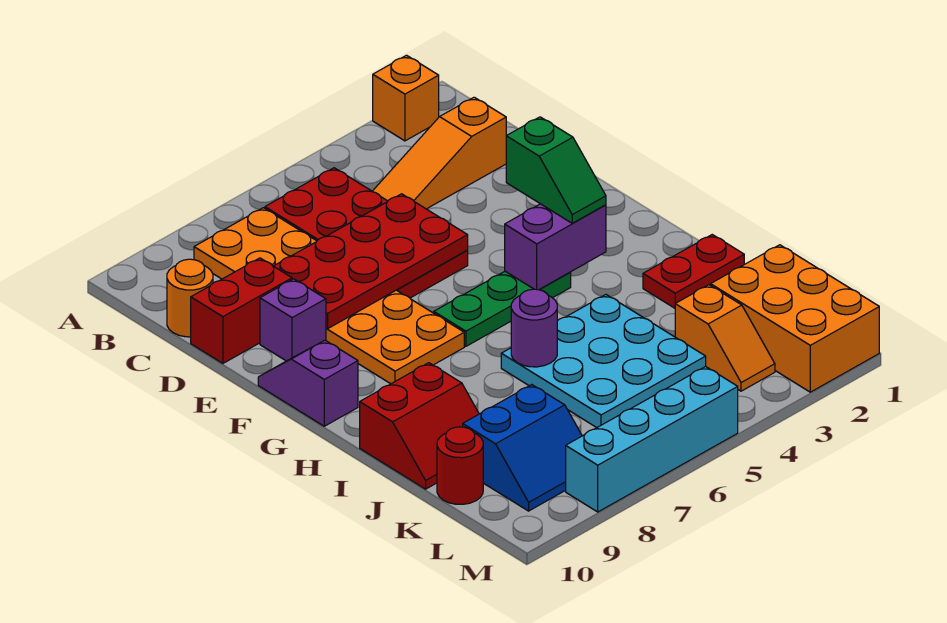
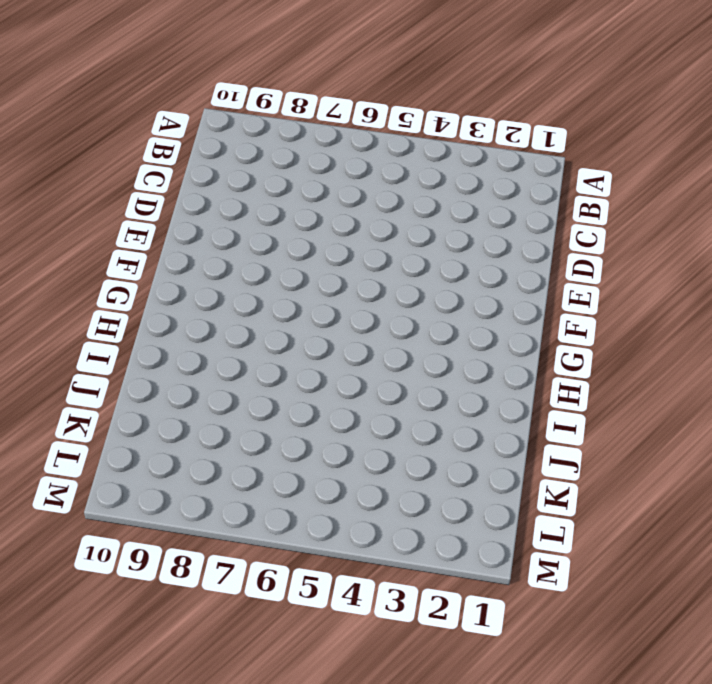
none -> orange 1x1 brick [373,55,439,141]
none -> red 2x4 plate [265,168,468,298]
none -> orange 2x6 plate [194,208,464,384]

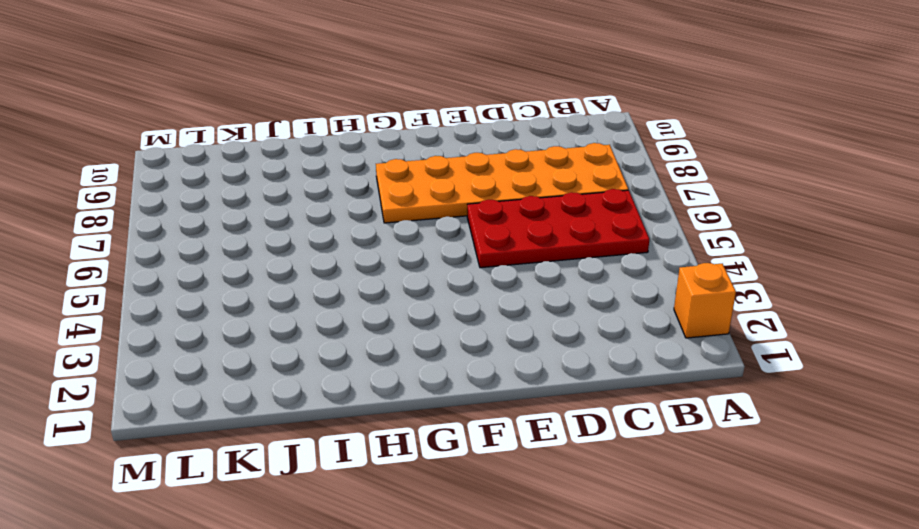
none -> orange 1x3 slope [372,97,506,209]
none -> orange 1x1 round brick [167,259,213,337]
none -> red 1x2 brick [191,258,292,363]

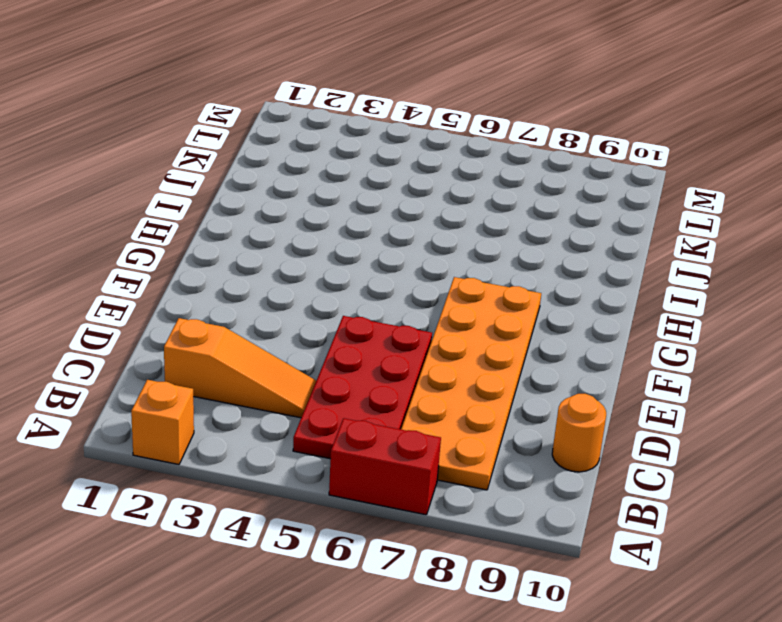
red 1x2 brick [329,418,441,515] -> red 1x2 brick moved to [191,258,292,363]
none -> purple 1x1 brick [260,279,326,361]
none -> purple 1x2 slope [258,340,358,426]
none -> green 1x3 plate [434,271,571,346]

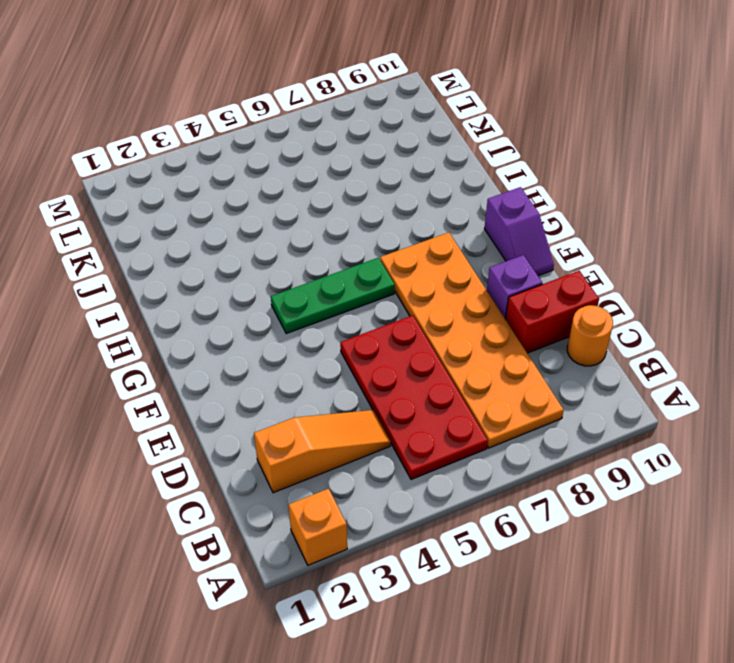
none -> red 1x2 plate [643,235,744,308]
none -> cyan 3x3 plate [501,295,706,428]
none -> red 2x2 slope [360,363,479,489]

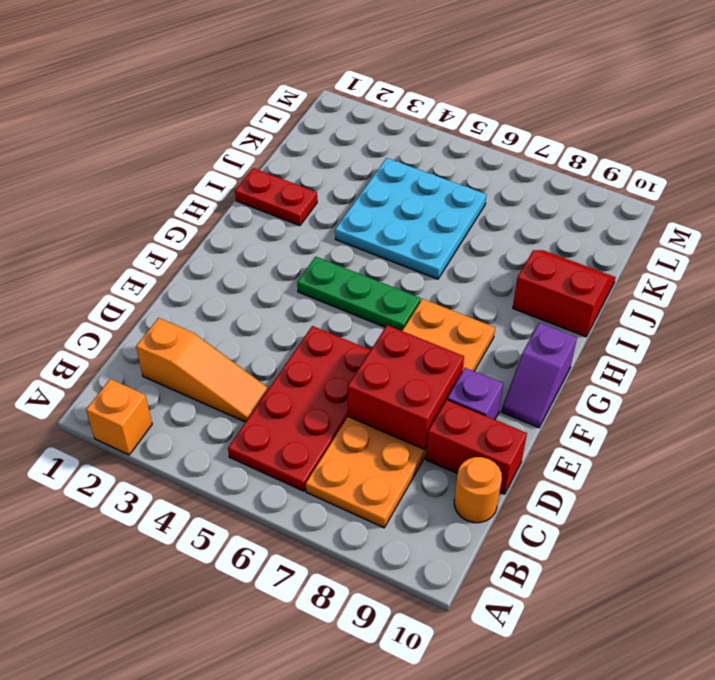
red 2x2 brick [347,325,464,450] -> red 2x4 plate [274,194,468,329]
none -> orange 2x3 brick [711,245,879,392]
none -> orange 1x2 slope [675,285,775,391]
none -> blue 2x2 slope [463,385,582,511]

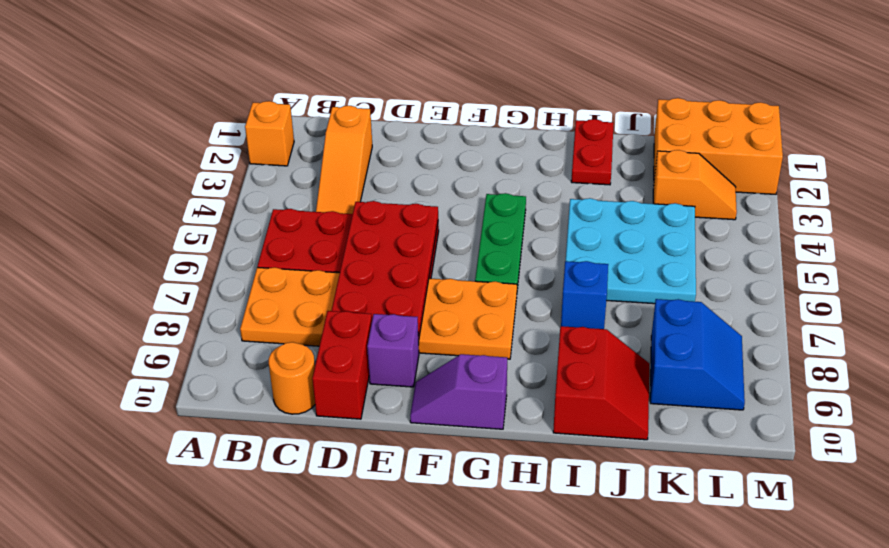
blue 1x1 brick [561,261,608,329] -> none
none -> red 1x1 round brick [437,427,483,504]
none -> cyan 1x4 brick [566,367,738,512]
none -> purple 1x2 brick [505,204,606,290]

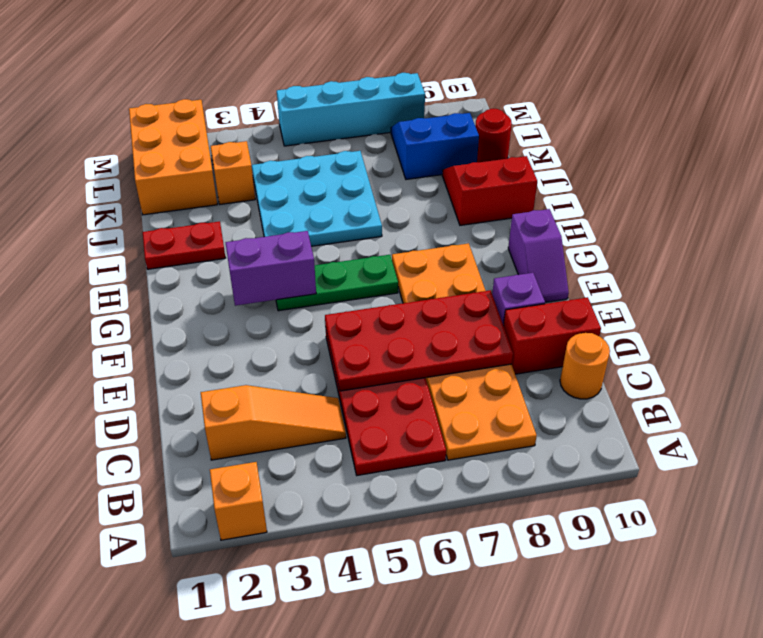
none -> purple 1x1 round brick [511,289,557,367]
none -> green 1x2 slope [506,117,606,223]

